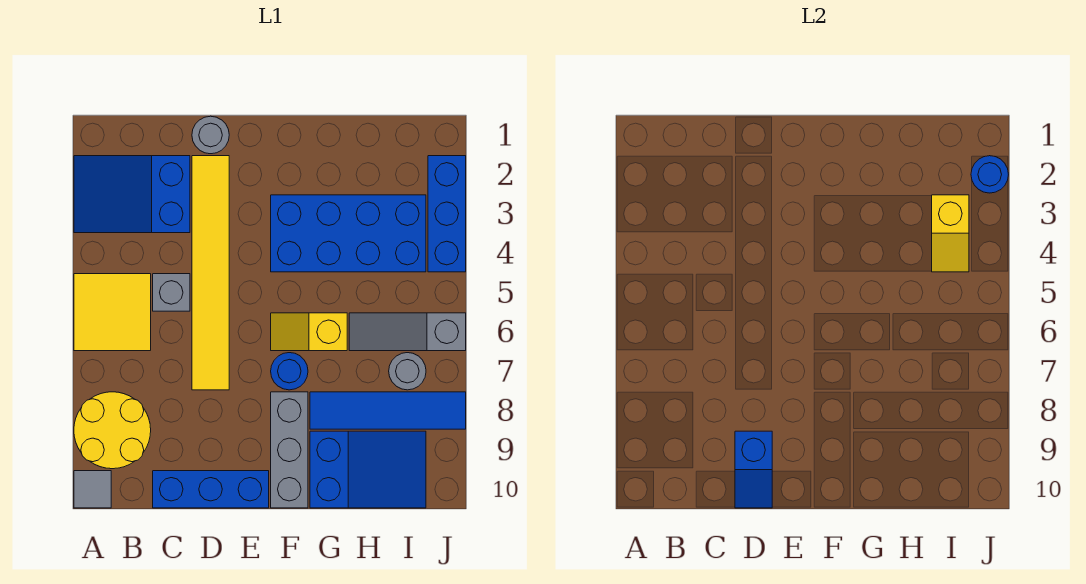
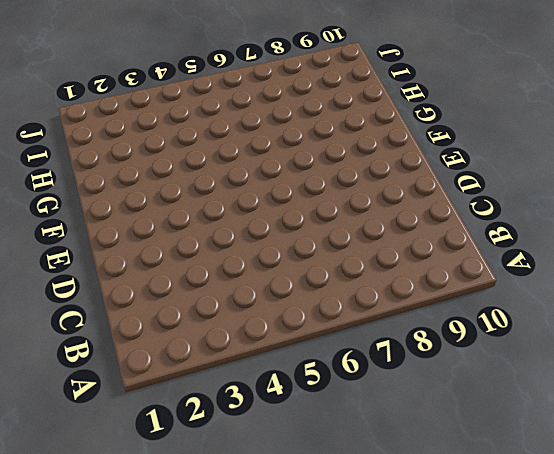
none -> blue 2x3 slope [74,156,190,233]
none -> yellow 2x2 tile [74,274,151,351]
none -> yellow 2x2 round brick [74,392,151,469]

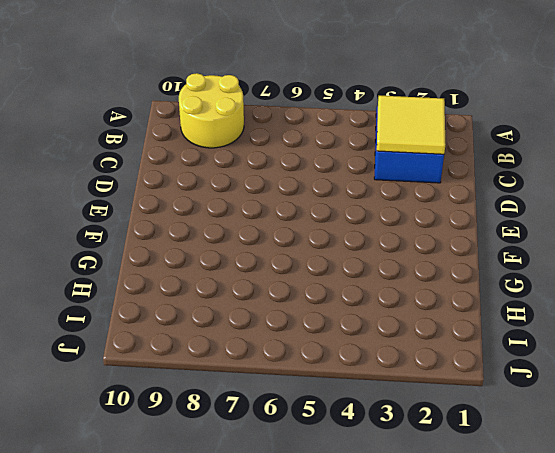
yellow 2x2 tile [377,96,445,154] -> yellow 2x2 tile moved to [74,274,151,351]
none -> grey 1x1 tile [74,471,111,508]
none -> grey 1x1 brick [153,274,190,311]
none -> blue 1x3 brick [153,471,269,508]

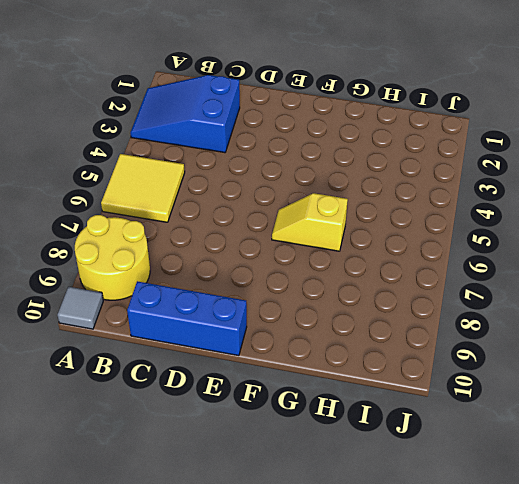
none -> grey 1x1 brick [153,274,190,311]
none -> grey 1x1 round brick [192,116,229,154]
none -> yellow 1x6 tile [192,156,229,390]

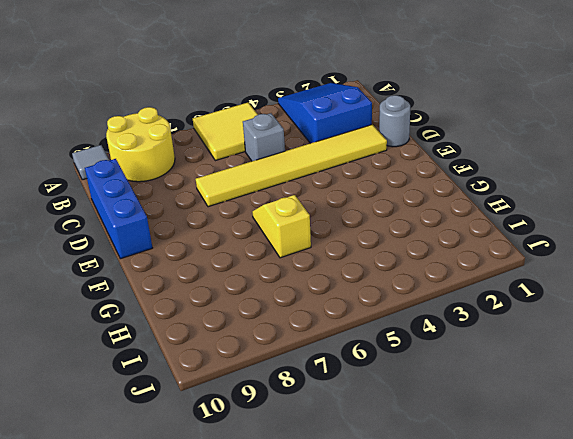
none -> blue 2x4 brick [271,195,426,272]
none -> blue 1x1 round brick [271,353,308,390]
none -> grey 1x3 brick [271,392,308,508]

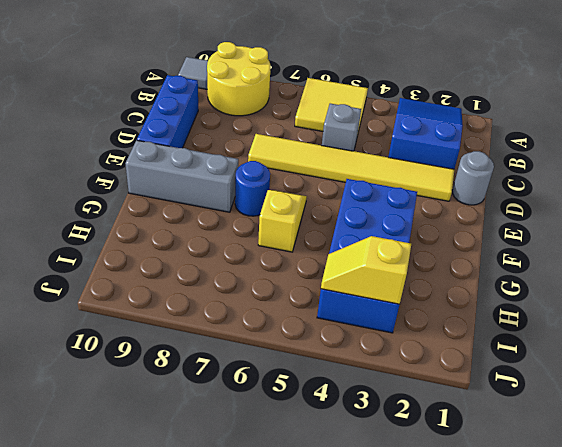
none -> blue 1x4 tile [310,392,466,429]
none -> blue 2x3 slope [310,431,426,508]
none -> grey 1x3 slope [349,313,466,351]

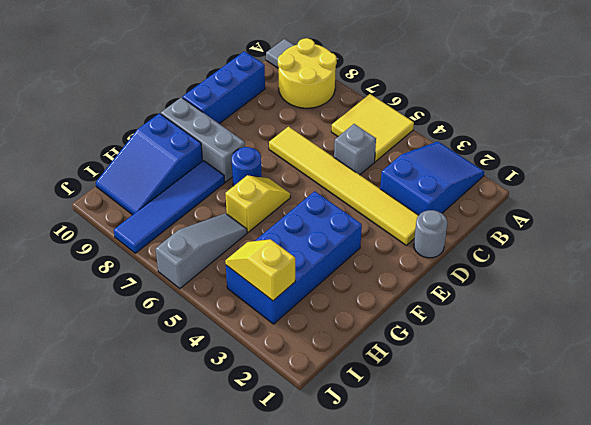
none -> grey 1x1 round brick [389,353,426,390]
none -> blue 1x3 brick [428,156,466,272]
none -> blue 1x2 slope [735,431,772,508]

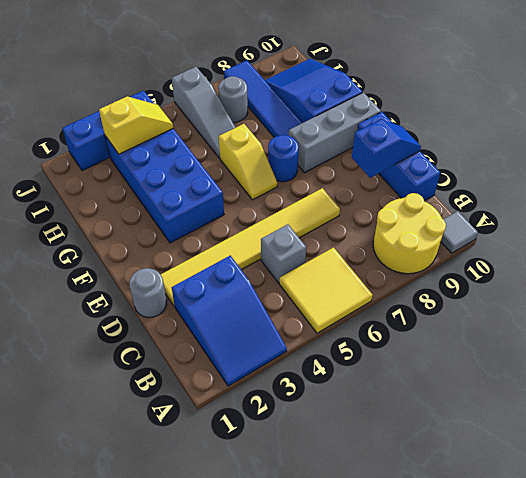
none -> blue 1x1 round brick [971,156,1008,193]

